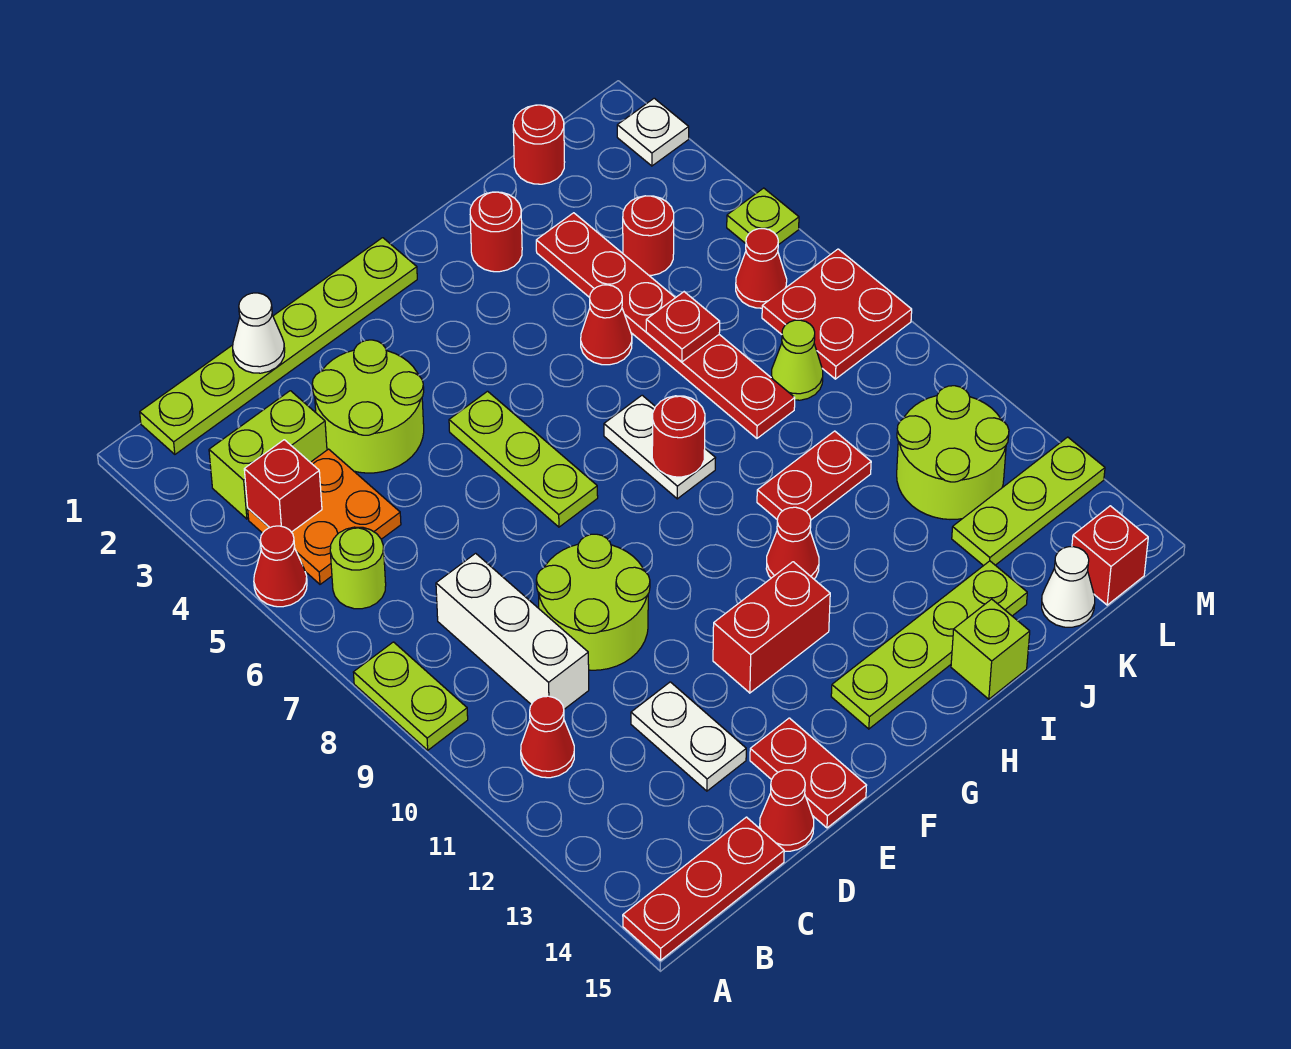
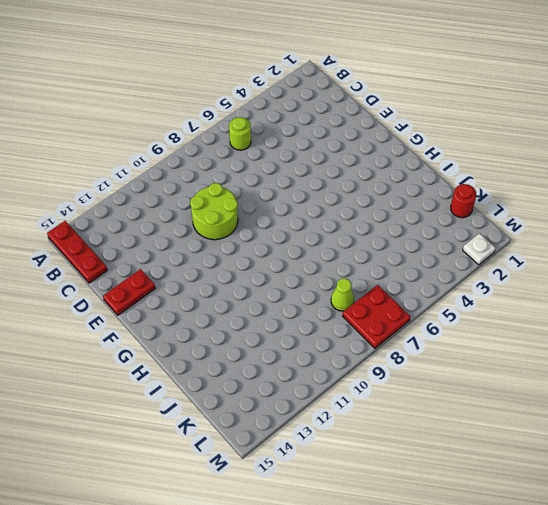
none -> red 1x1 cone [254,526,307,607]
none -> lime 1x2 plate [353,642,468,750]
none -> lime 1x6 plate [140,238,417,454]
none -> lime 1x2 brick [209,391,327,519]

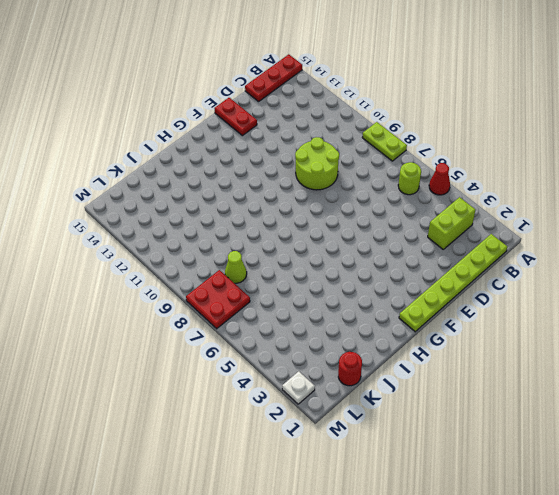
none -> orange 2x2 plate [248,449,401,584]
none -> red 1x1 cone [521,696,574,778]
none -> white 1x3 brick [436,553,589,709]
none -> lime 2x2 round brick [312,340,424,473]

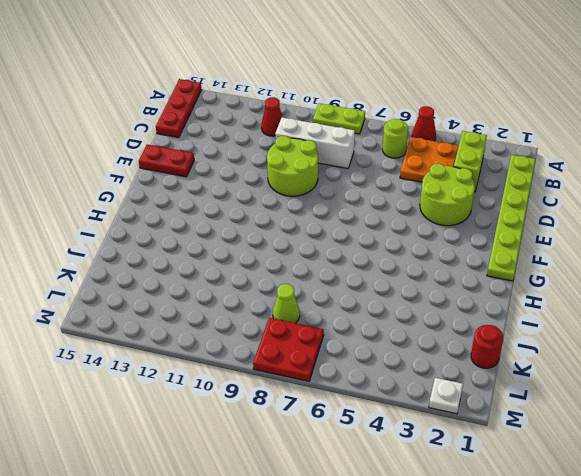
none -> white 1x2 plate [631,682,746,791]
none -> red 1x1 cone [760,770,814,851]
none -> lime 1x3 plate [449,391,598,527]
none -> red 1x2 brick [713,562,830,693]

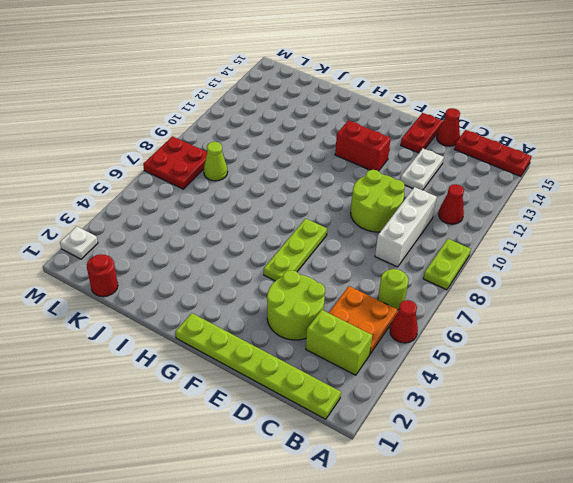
none -> lime 1x4 plate [831,561,1027,729]
none -> white 1x2 plate [604,395,715,499]
none -> red 1x1 cone [766,507,819,579]
none -> red 1x1 round brick [470,192,522,272]

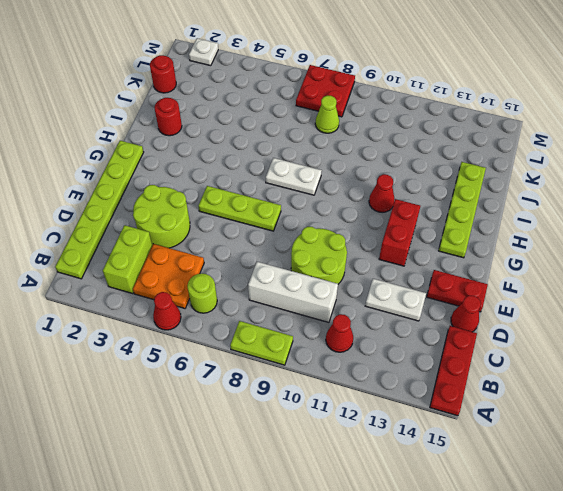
none -> red 1x1 cone [581,285,632,365]
none -> red 1x2 plate [757,431,871,520]
none -> lime 1x1 brick [951,599,1030,699]
none -> red 1x6 plate [536,213,795,438]

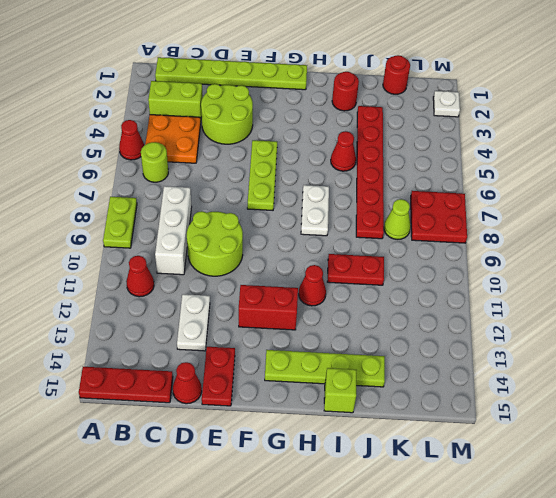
none -> red 1x1 round brick [623,196,674,275]
none -> lime 2x2 round brick [897,386,1009,519]
none -> lime 1x3 plate [952,437,1105,566]
none -> white 1x1 cone [1042,547,1095,627]

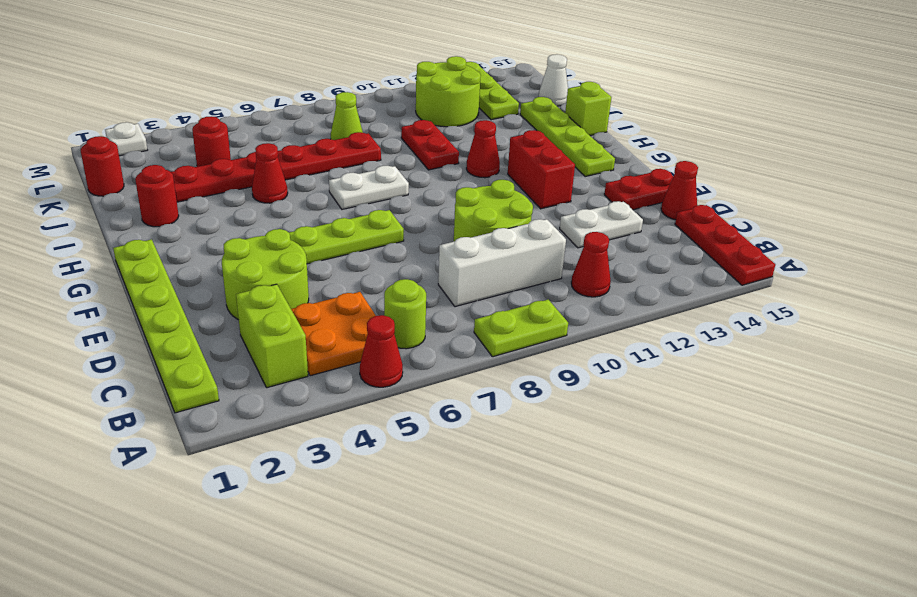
none -> red 1x1 cone [736,229,787,308]
none -> red 2x2 plate [762,249,912,379]
none -> red 1x1 brick [1072,506,1148,605]
none -> lime 1x1 plate [727,188,799,245]

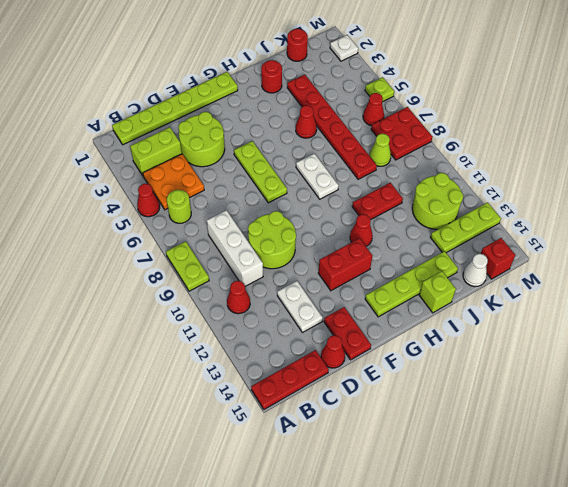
none -> red 1x1 round brick [623,196,674,275]
none -> red 1x1 brick [244,440,322,532]
none -> white 1x1 cone [233,293,285,373]
none -> red 1x1 round brick [652,396,705,477]

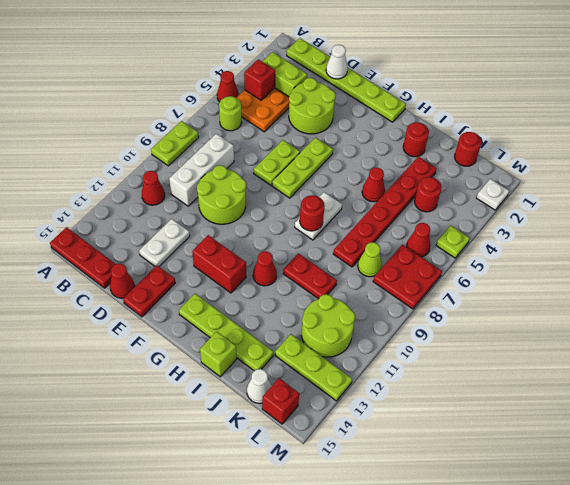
lime 1x2 plate [254,140,300,185] -> none
none -> red 1x1 plate [646,292,720,362]

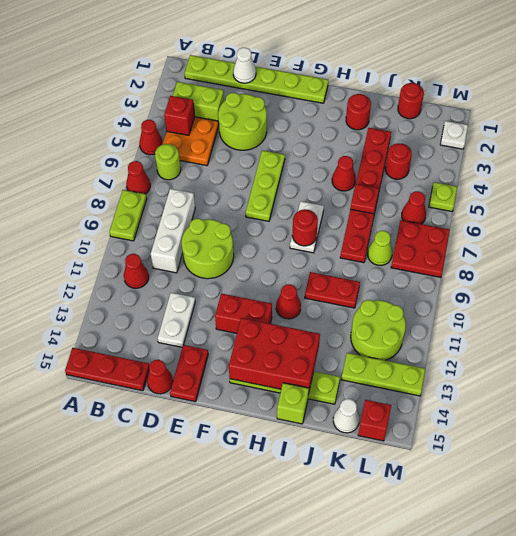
red 1x1 cone [126,161,150,194] -> none
red 2x3 brick [229,318,320,394] -> none

